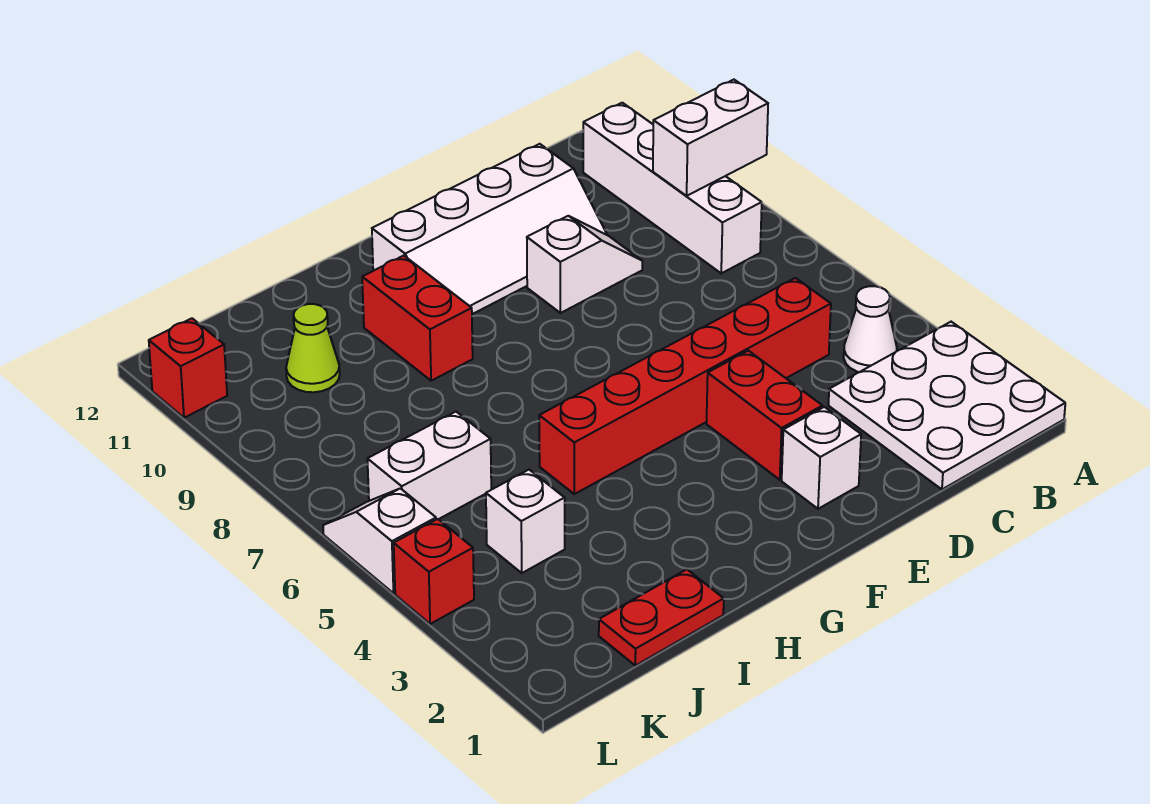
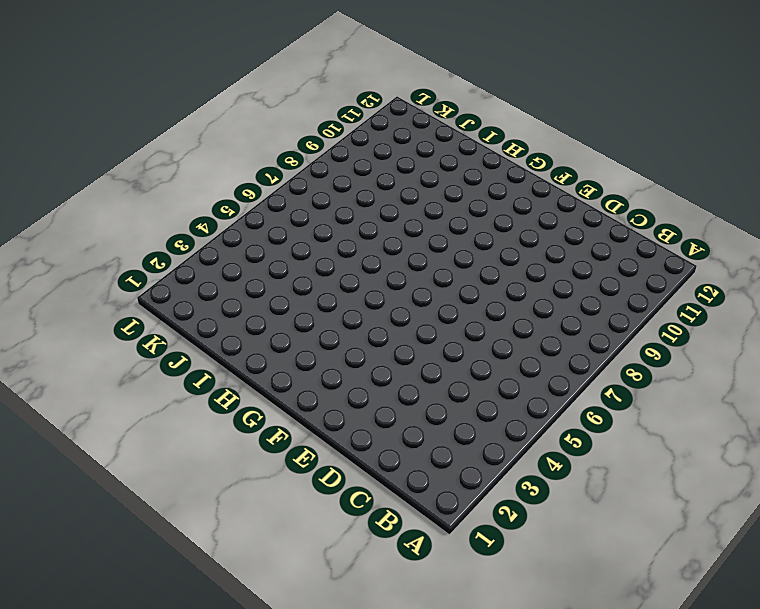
none -> white 3x3 plate [828,322,1065,489]
none -> white 1x1 cone [844,286,897,372]
none -> white 1x4 brick [583,103,762,273]

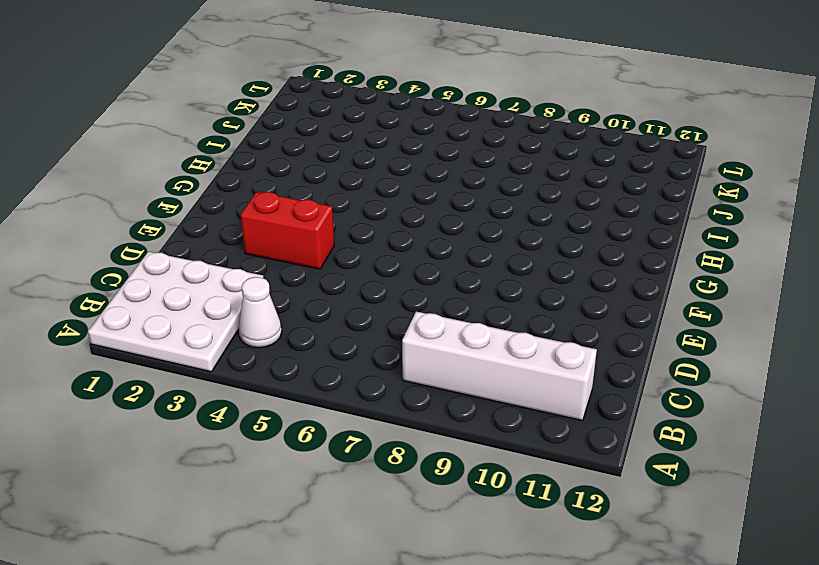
none -> red 1x6 brick [539,278,831,494]
none -> white 1x2 slope [527,216,642,313]
none -> white 2x4 slope [372,144,607,314]

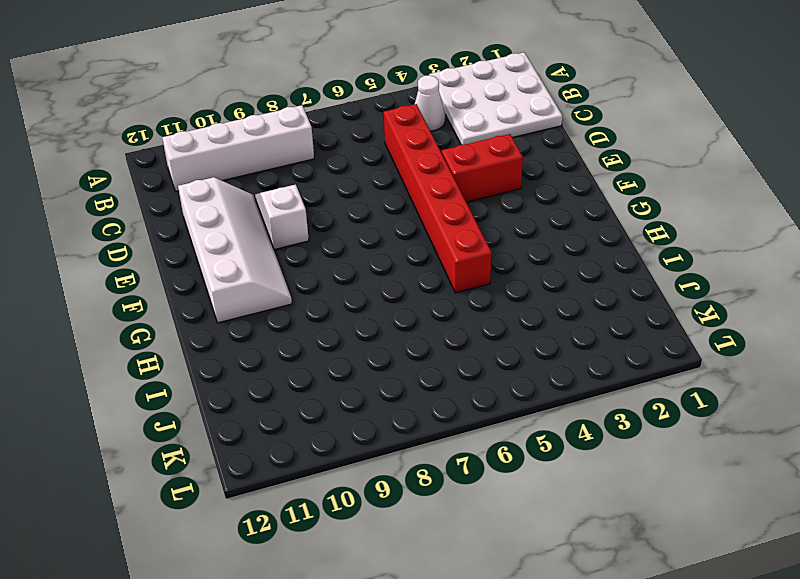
none -> white 1x1 brick [782,407,861,509]
none -> red 1x2 brick [362,256,473,381]
none -> red 1x2 plate [599,570,724,666]

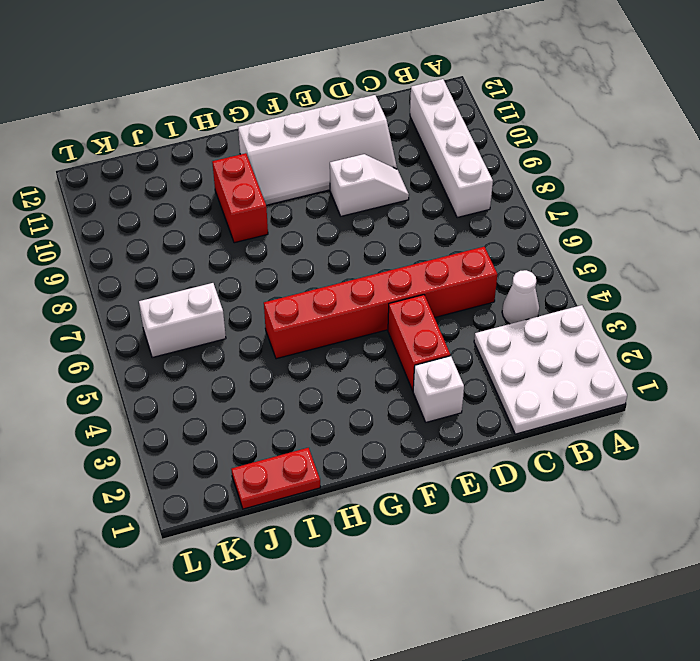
none -> white 1x1 brick [486,470,565,573]
none -> lime 1x1 cone [286,304,340,392]
none -> red 1x1 brick [394,519,474,624]

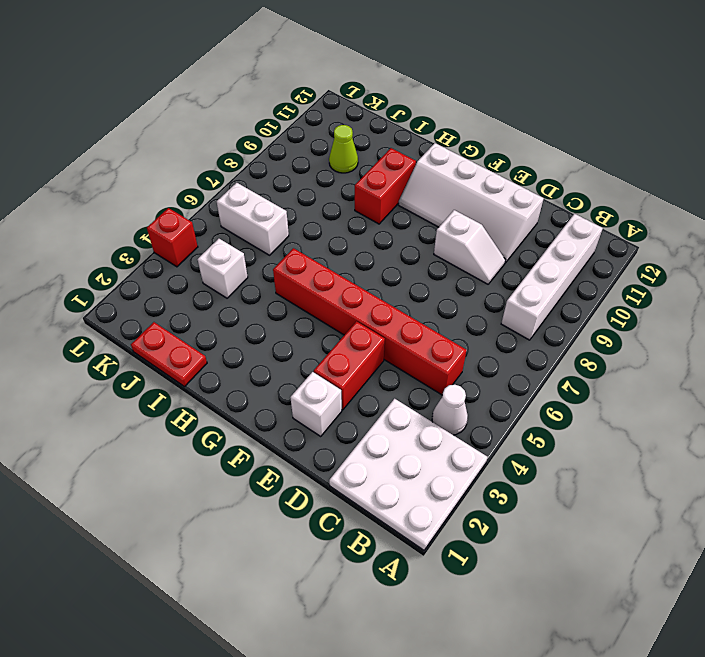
none -> white 1x2 slope [323,488,436,593]
none -> red 1x1 brick [149,318,227,418]
none -> white 1x2 brick [653,80,768,196]

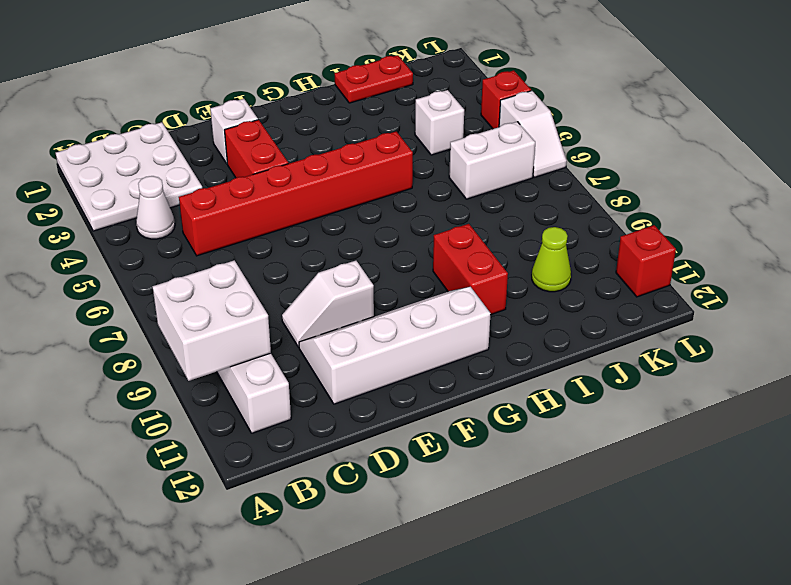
white 2x2 brick [153,260,271,381] -> white 1x2 brick [653,80,768,196]

